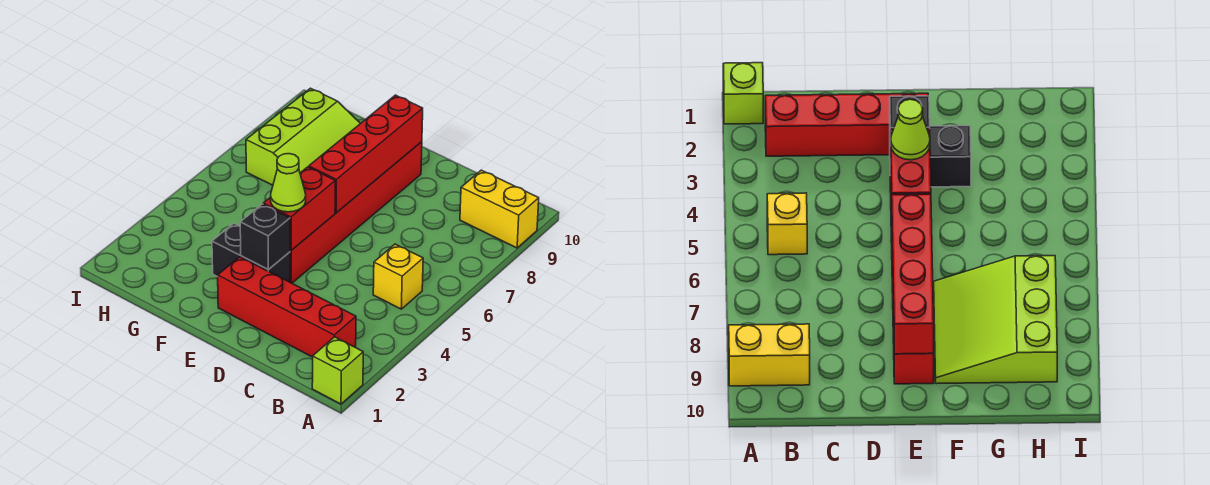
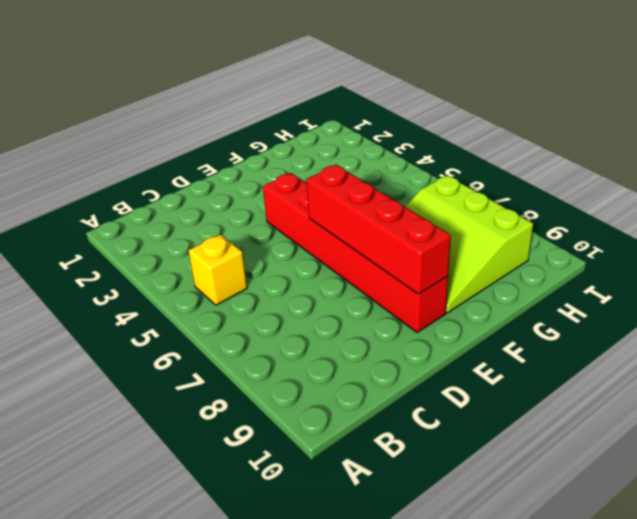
none -> lime 1x1 brick [312,337,363,404]
none -> yellow 1x2 brick [460,170,539,248]

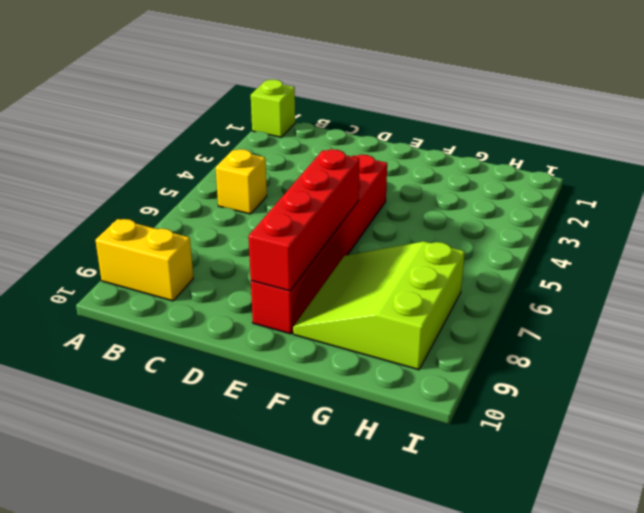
none -> red 1x4 brick [218,257,356,357]
none -> black 1x2 brick [212,224,290,282]

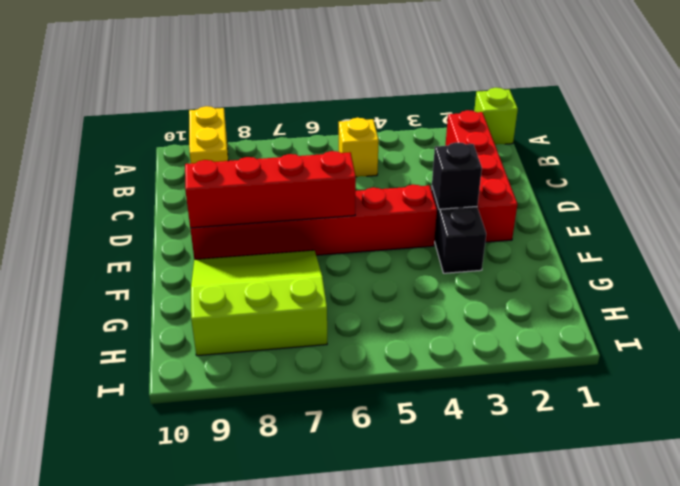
none -> red 1x2 brick [263,167,335,250]
none -> lime 1x1 cone [271,154,306,212]

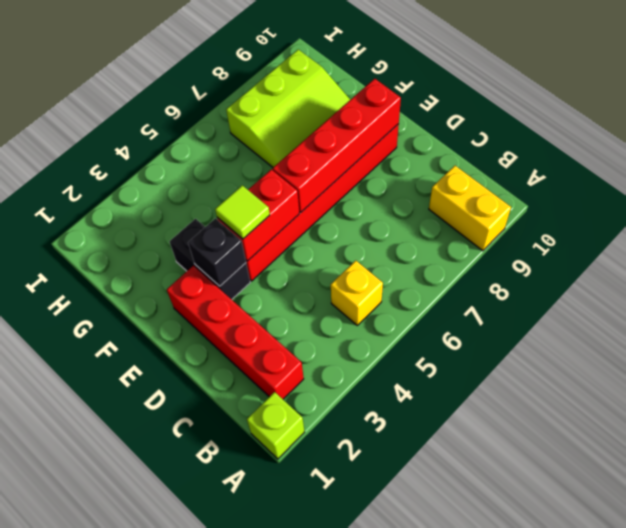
lime 1x1 tile [215,185,270,239] -> lime 1x1 cone [271,154,306,212]

